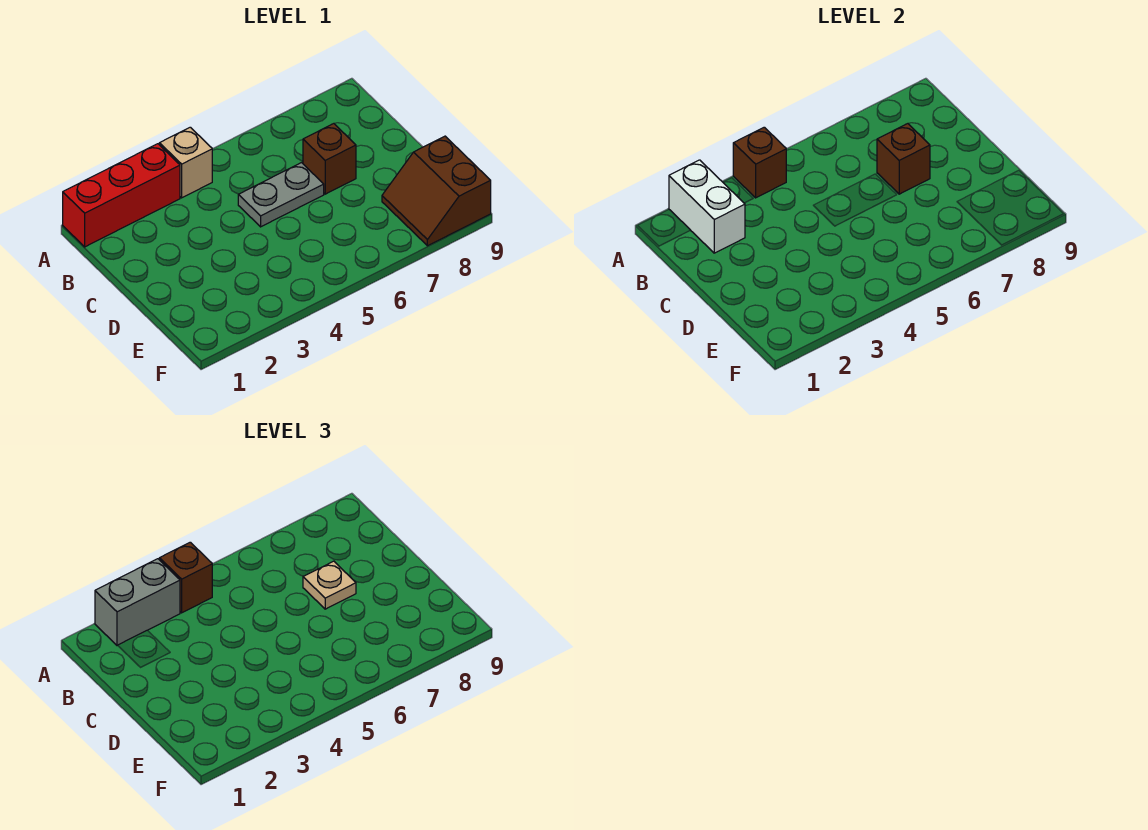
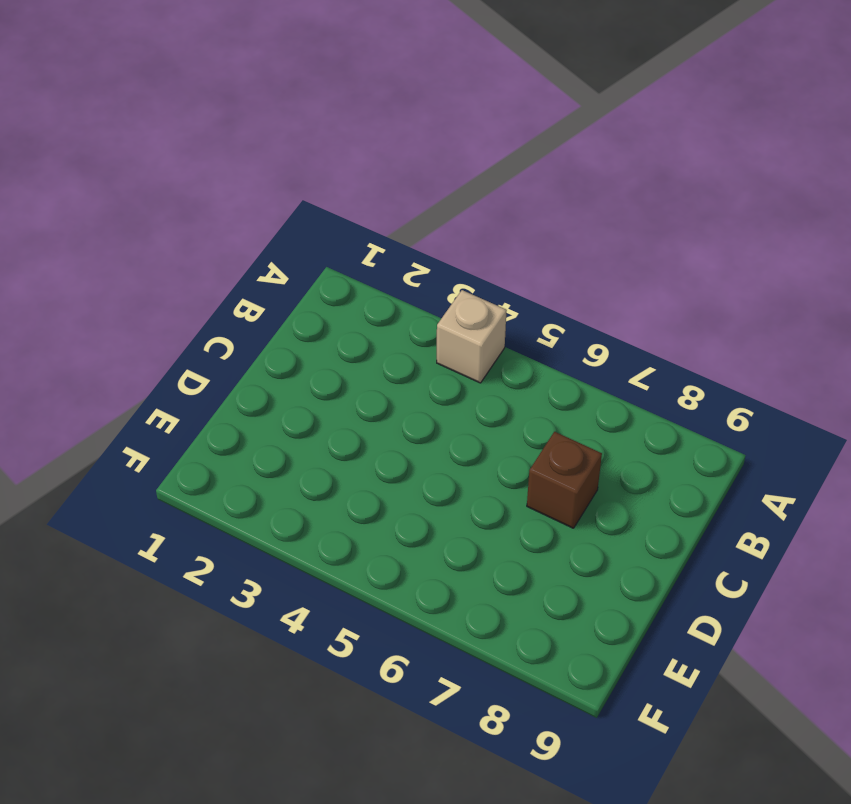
none -> red 1x3 brick [63,144,180,247]
none -> grey 1x2 plate [238,163,324,227]

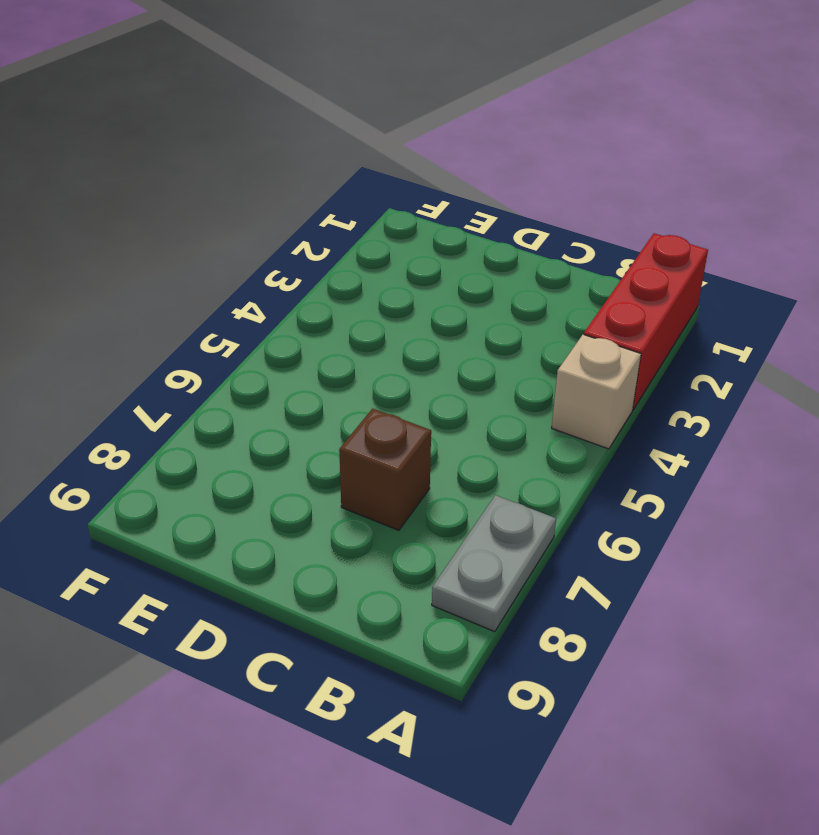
grey 1x2 plate [432,495,556,632] -> grey 1x2 plate moved to [238,163,324,227]
none -> brown 2x2 slope [382,136,491,246]
none -> white 1x2 brick [669,160,745,253]

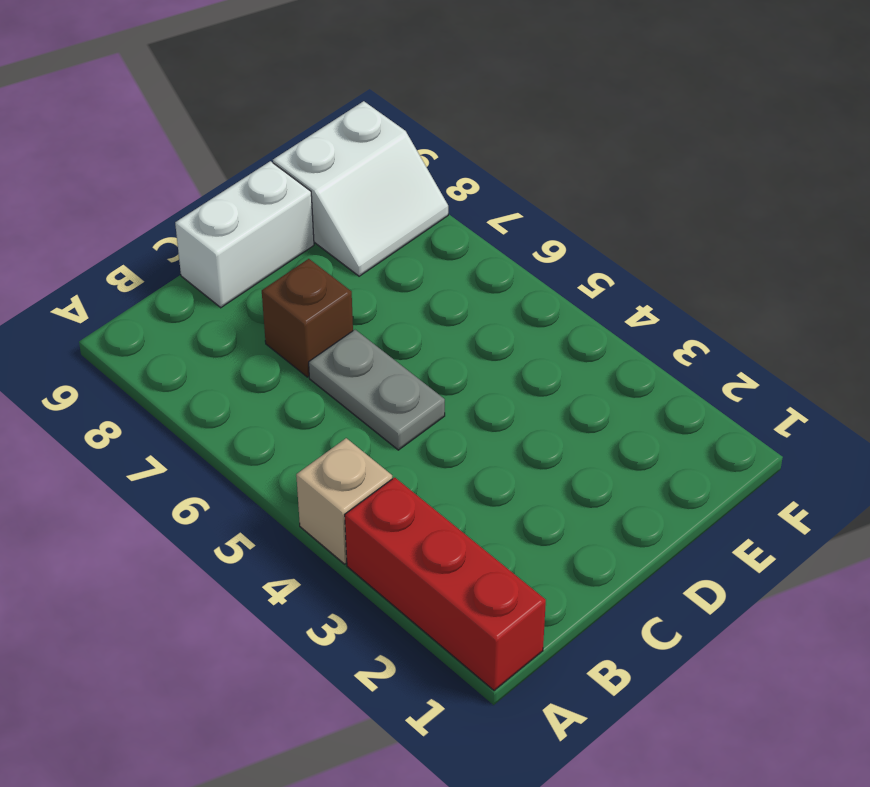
white 1x2 brick [175,161,314,308] -> white 1x2 brick moved to [669,160,745,253]
white 2x2 slope [273,101,448,276] -> brown 2x2 slope [382,136,491,246]
none -> brown 1x1 brick [733,127,786,198]
none -> brown 1x1 brick [877,124,930,194]

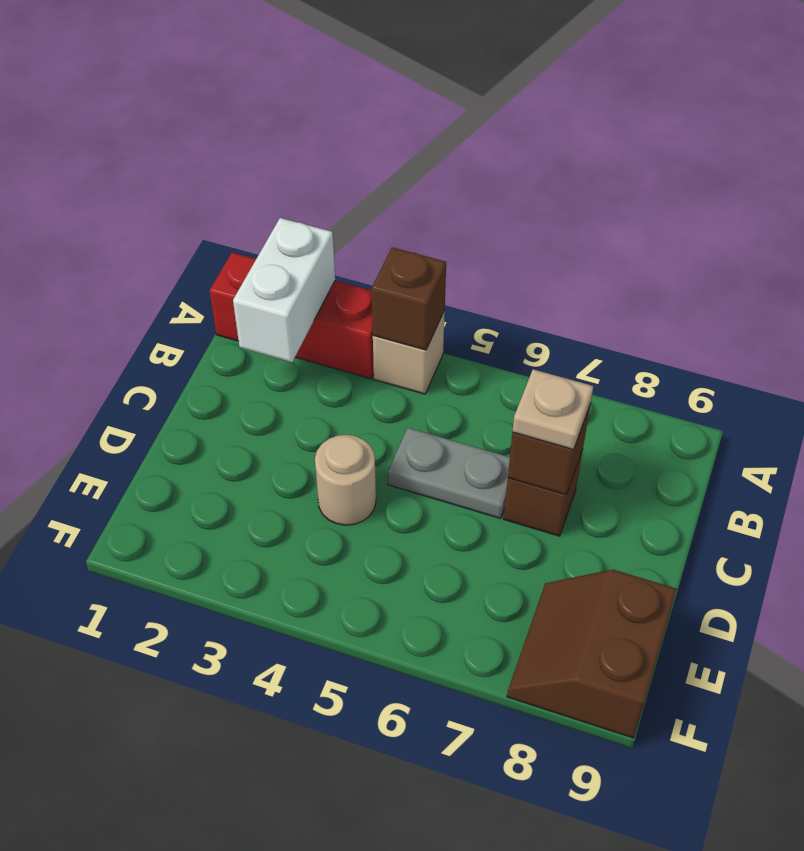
tan 1x1 round brick [315,435,376,525] -> none
none -> grey 1x2 brick [95,559,180,645]
none -> brown 1x1 brick [159,542,212,613]

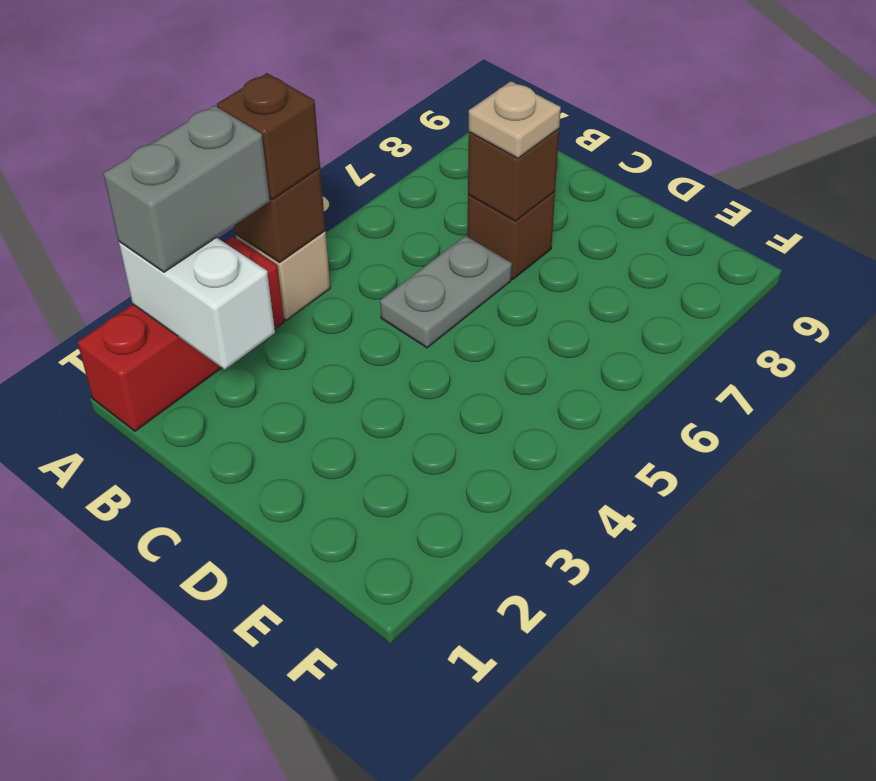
none -> brown 2x2 slope [382,136,491,246]

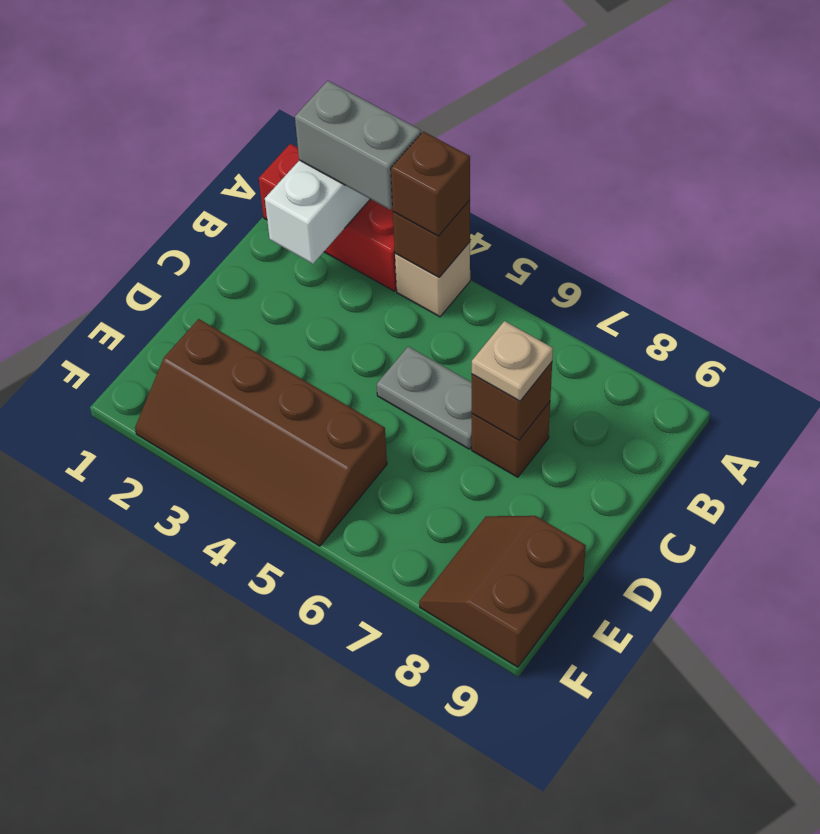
brown 2x4 slope [135,319,387,546] -> none

